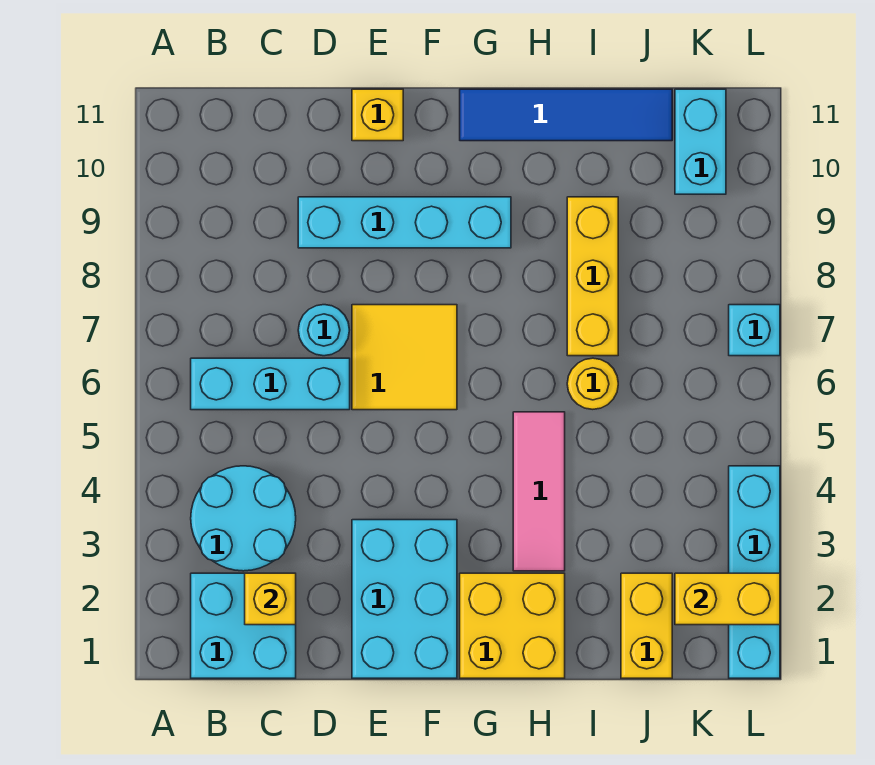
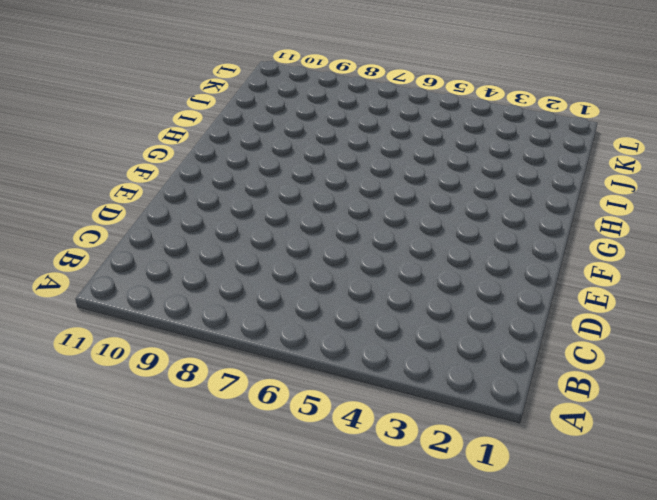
none -> cyan 2x2 brick [191,573,296,678]
none -> cyan 2x2 round brick [191,466,296,571]
none -> cyan 1x3 brick [191,358,350,410]

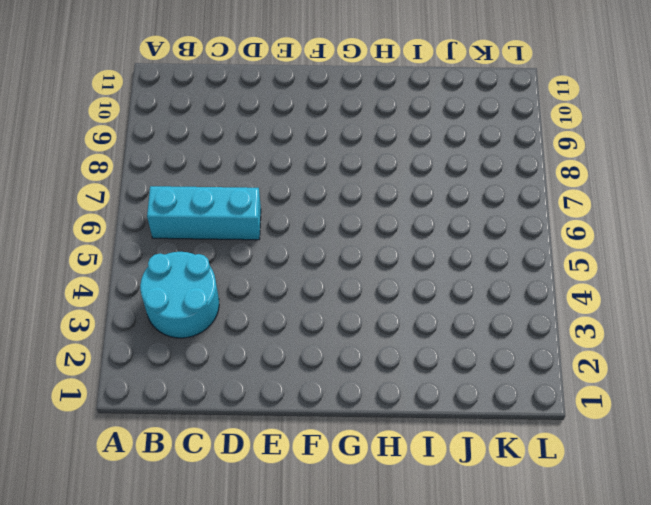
none -> cyan 2x2 brick [191,573,296,678]
none -> cyan 1x1 round brick [298,305,349,356]
none -> cyan 1x4 brick [298,197,511,248]

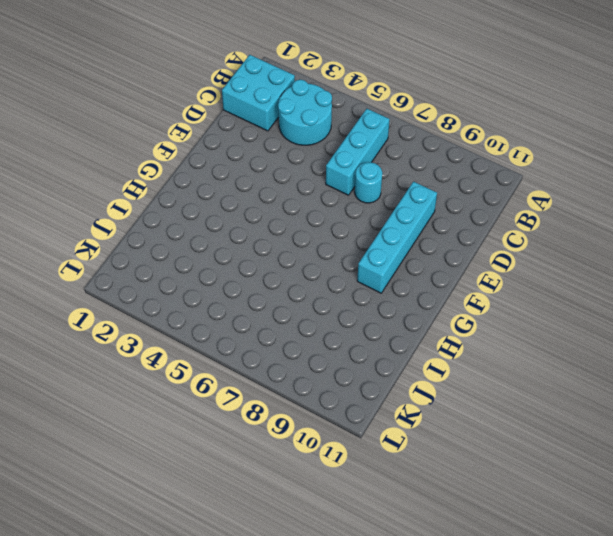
none -> cyan 2x3 brick [352,520,457,678]
none -> yellow 2x2 tile [352,305,457,410]
none -> yellow 1x1 brick [352,89,403,141]

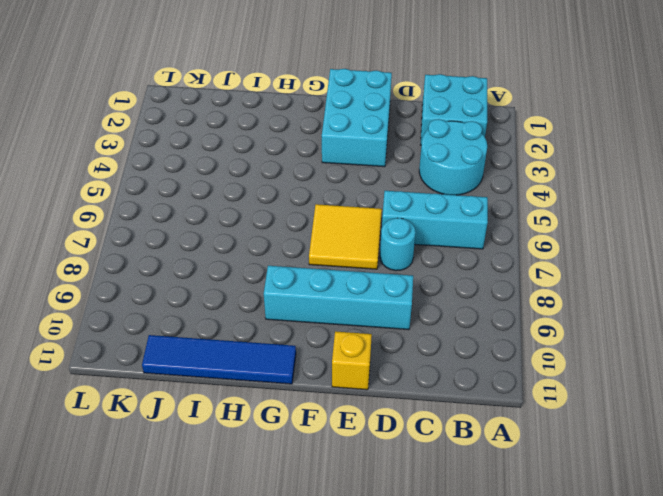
none -> yellow 2x2 brick [460,573,565,678]
none -> pink 1x3 tile [513,412,565,571]
none -> yellow 1x1 round brick [567,358,618,409]

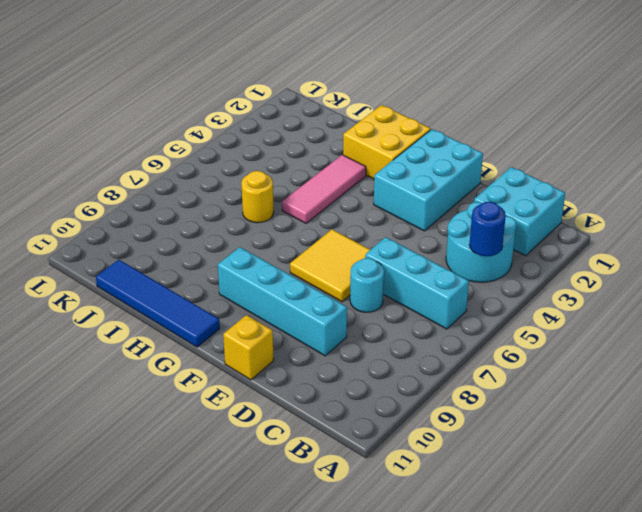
blue 1x1 round brick [469,202,506,256] -> none
none -> yellow 1x3 brick [567,197,618,356]
none -> yellow 1x2 brick [621,573,672,678]
none -> cyan 1x2 brick [675,89,726,194]

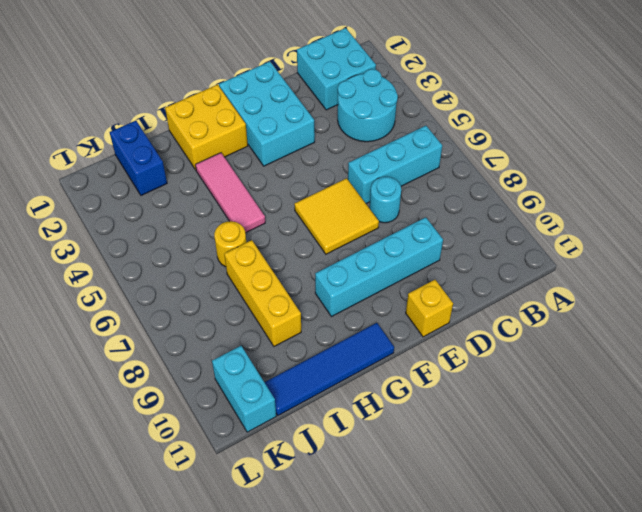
blue 1x2 brick [110,121,167,195] -> yellow 1x2 brick [621,573,672,678]
none -> cyan 1x4 brick [729,466,780,678]
none -> cyan 1x1 brick [729,305,780,356]
none -> yellow 1x1 brick [245,573,296,625]

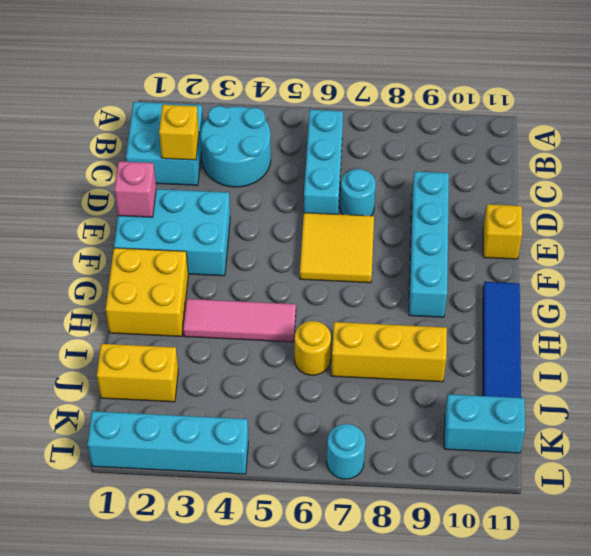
pink 1x1 brick [114,161,156,217] -> none
cyan 1x1 round brick [327,424,365,479] -> cyan 1x1 brick [729,305,780,356]
none -> yellow 1x2 brick [675,573,780,625]

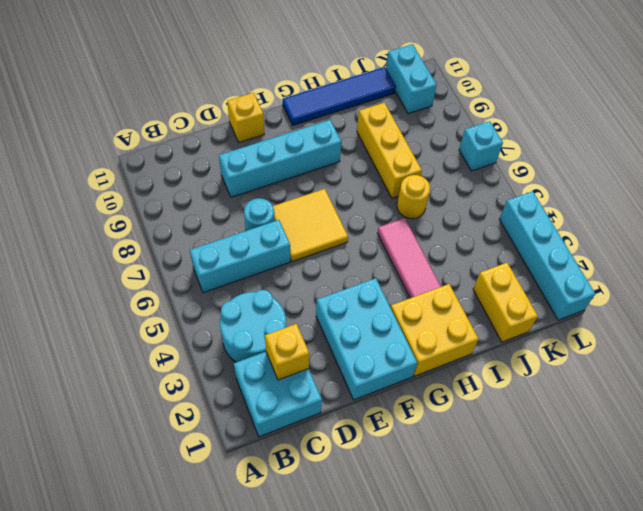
none -> yellow 1x2 brick [675,573,780,625]

